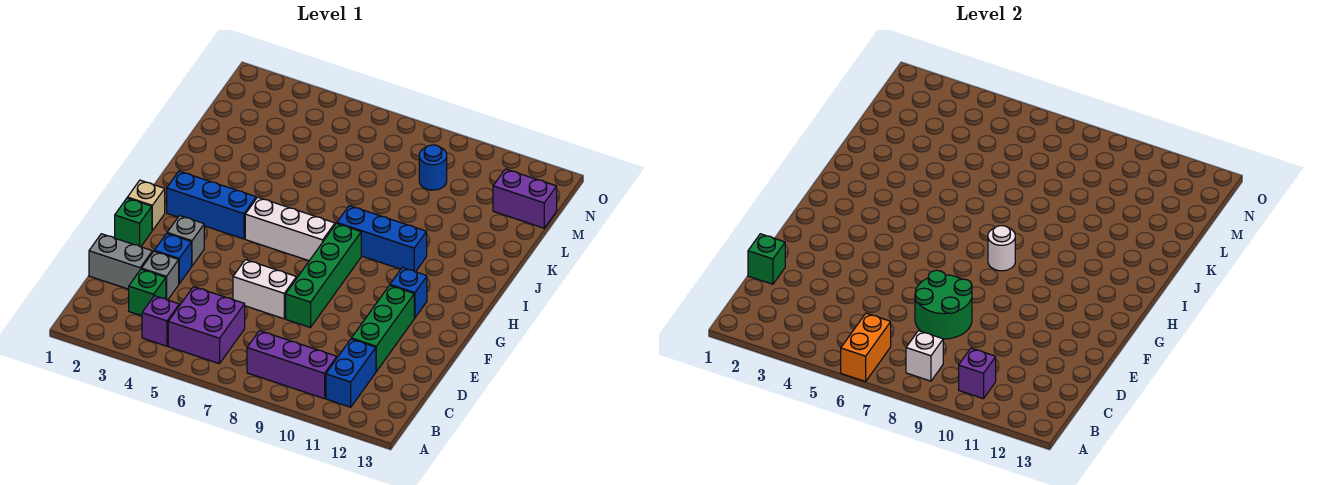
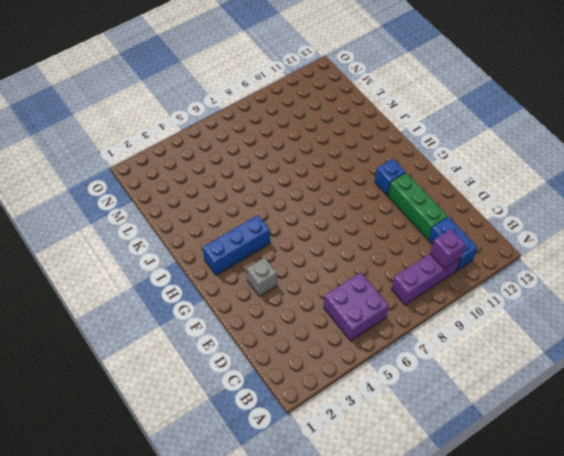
none -> purple 1x1 brick [142,296,179,346]
none -> green 1x1 brick [129,269,166,316]
none -> grey 1x2 brick [89,234,152,289]

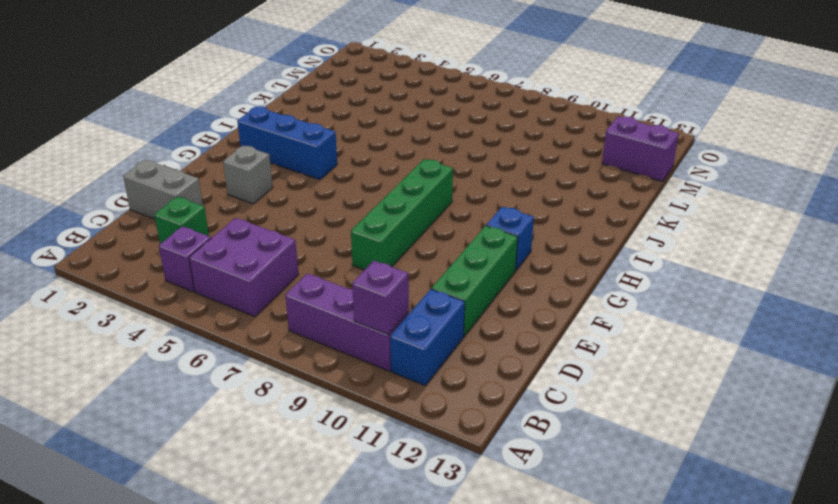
none -> grey 1x1 brick [142,251,179,300]
none -> blue 1x1 brick [154,233,192,284]
none -> white 1x2 brick [233,260,297,319]

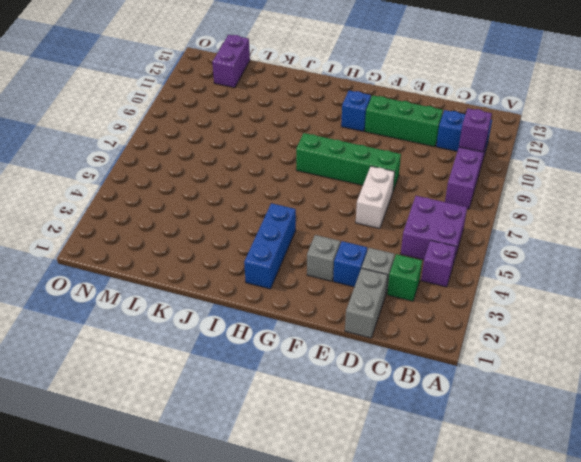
none -> green 1x1 brick [115,198,152,247]
none -> tan 1x1 brick [127,180,165,230]
none -> white 1x3 brick [245,197,335,261]

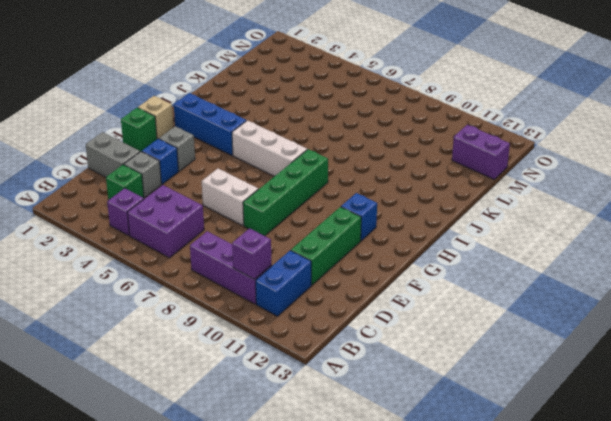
none -> blue 1x3 brick [337,206,427,272]
none -> blue 1x1 round brick [419,145,447,190]
none -> orange 1x2 brick [841,313,891,381]

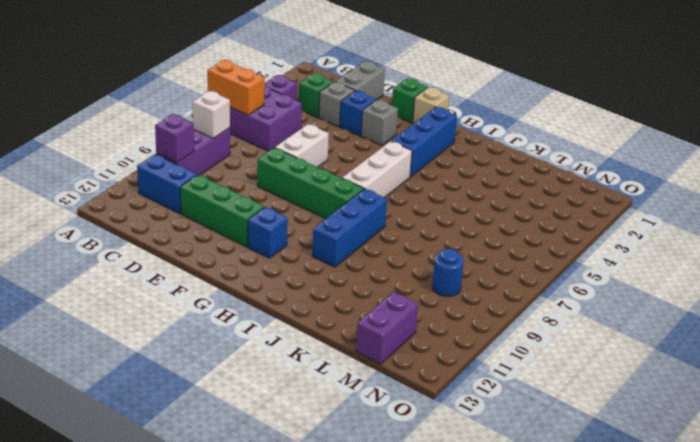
none -> green 1x1 brick [748,234,785,284]
none -> green 2x2 round brick [915,270,972,339]
none -> white 1x1 round brick [988,226,1015,271]

